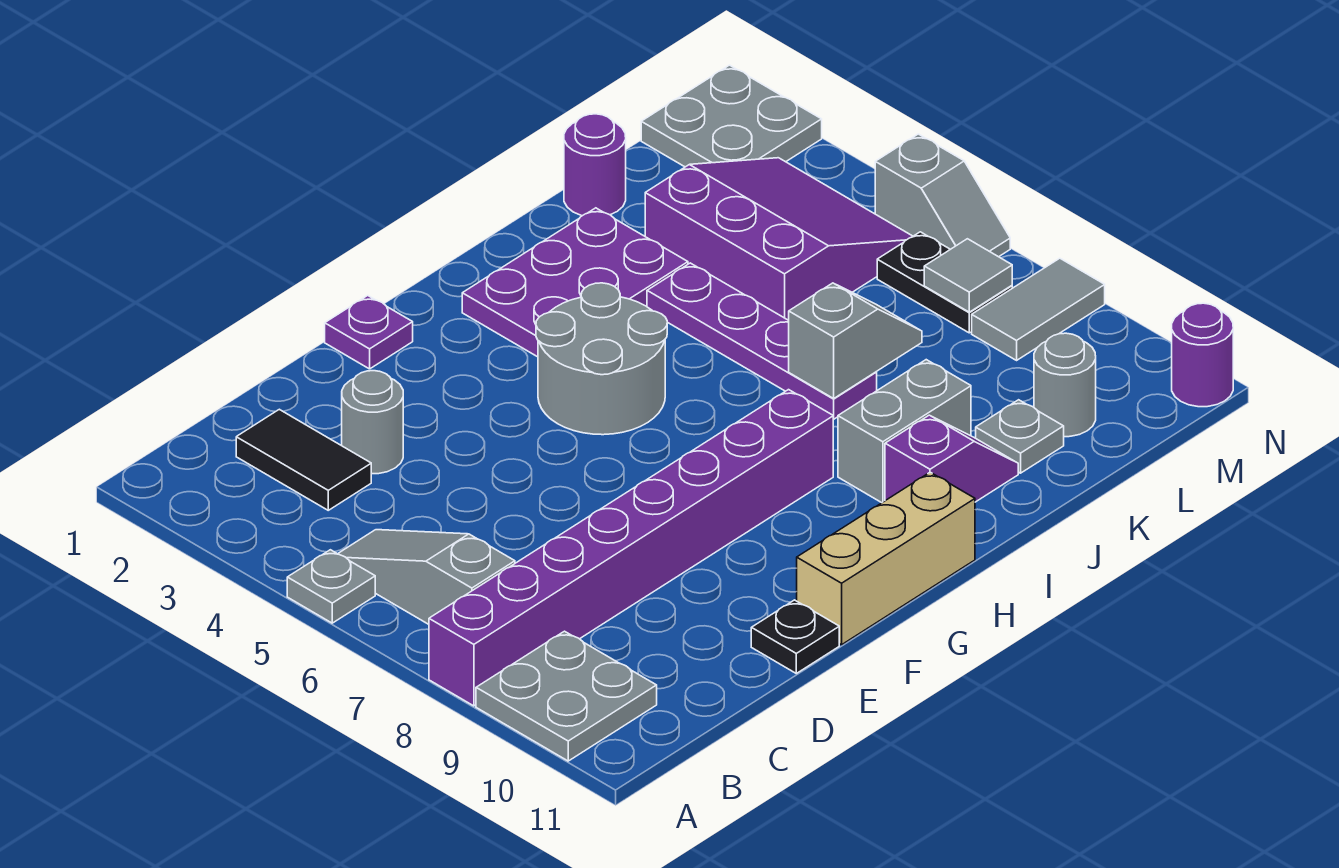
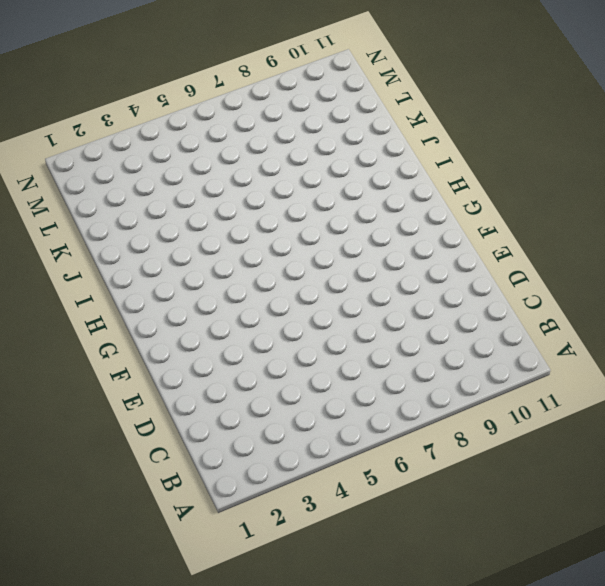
none -> grey 1x1 plate [287,550,375,623]
none -> purple 1x8 brick [429,390,833,706]
none -> grey 2x2 plate [476,631,657,761]

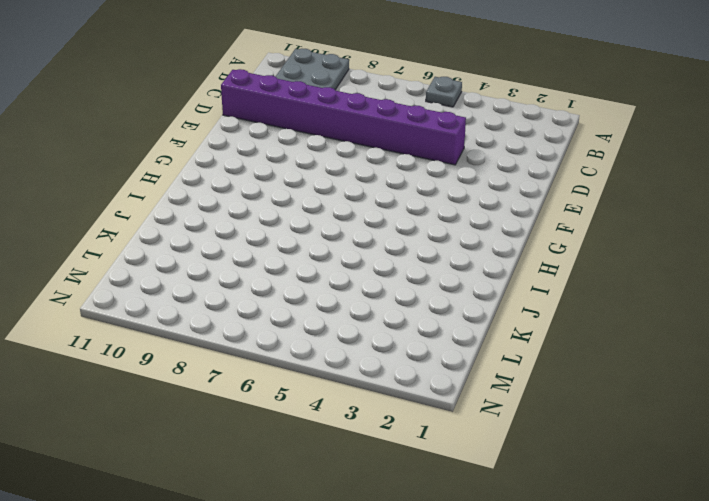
purple 1x8 brick [221,69,466,165] -> purple 1x8 brick turned to [429,390,833,706]
none -> grey 1x3 slope [338,530,515,624]
none -> black 1x2 tile [236,409,371,510]
none -> grey 1x1 round brick [342,371,403,474]

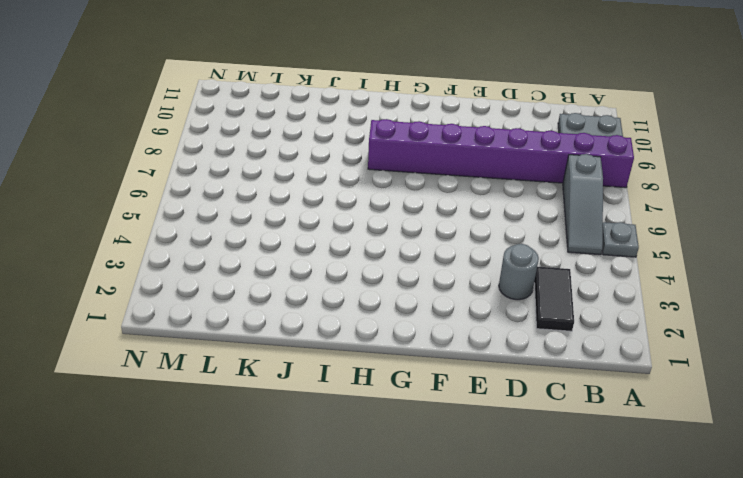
none -> black 1x1 plate [751,600,839,673]
none -> purple 1x1 plate [325,296,413,369]
none -> tan 1x3 brick [797,472,975,645]

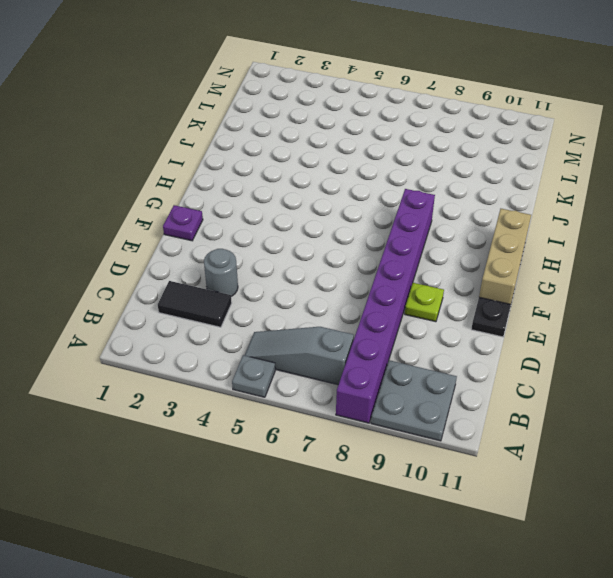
lime 1x1 plate [405,283,444,322] -> none
none -> grey 2x2 round brick [536,283,667,435]
none -> purple 2x3 plate [462,208,688,357]
none -> grey 1x2 brick [838,360,971,503]

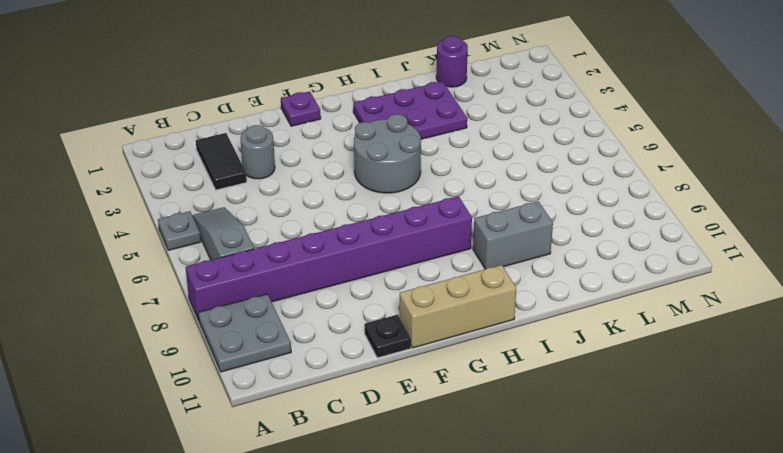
none -> purple 1x2 slope [885,415,1018,502]
none -> purple 1x4 plate [647,263,877,419]
none -> purple 3x3 slope [645,158,913,320]

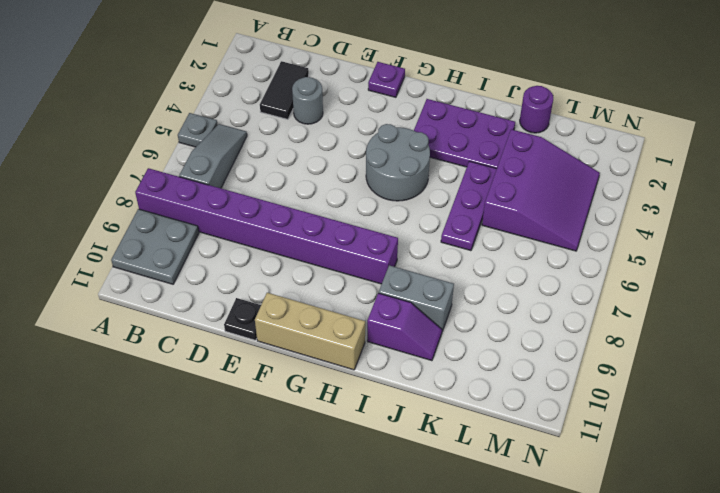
purple 1x3 plate [441,161,497,251] -> purple 1x4 plate [647,263,877,419]
none -> grey 1x1 plate [976,400,1064,473]
none -> grey 1x1 round brick [1034,333,1096,437]
none -> grey 2x2 plate [641,65,822,167]

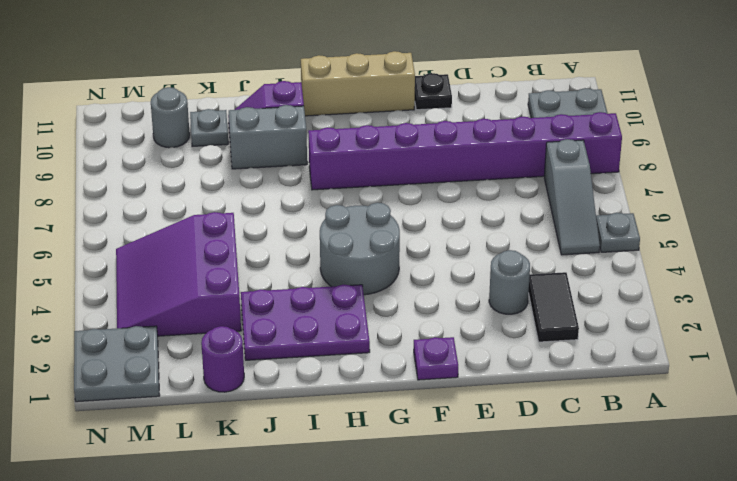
none -> purple 1x4 plate [647,263,877,419]
none -> black 1x2 plate [877,232,1012,333]
none -> grey 1x2 tile [972,258,1105,360]

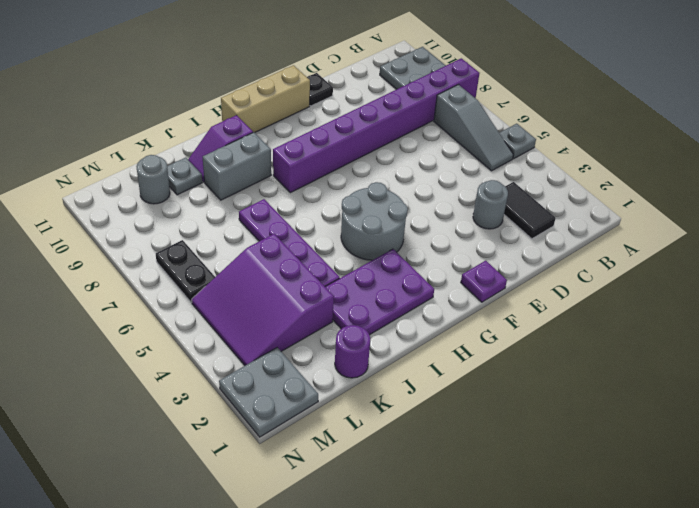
none -> grey 1x2 tile [972,258,1105,360]
none -> grey 1x2 slope [875,134,1010,257]
none -> purple 1x1 round brick [1172,303,1233,407]

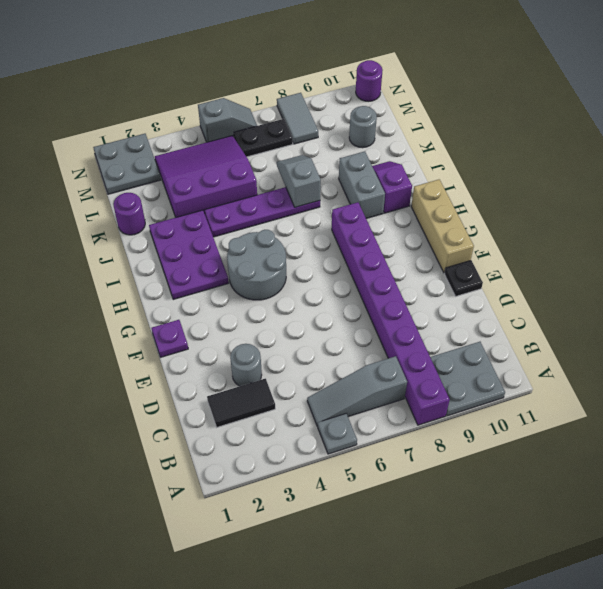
none -> grey 1x1 plate [976,400,1064,473]
none -> grey 1x1 tile [924,239,1012,312]

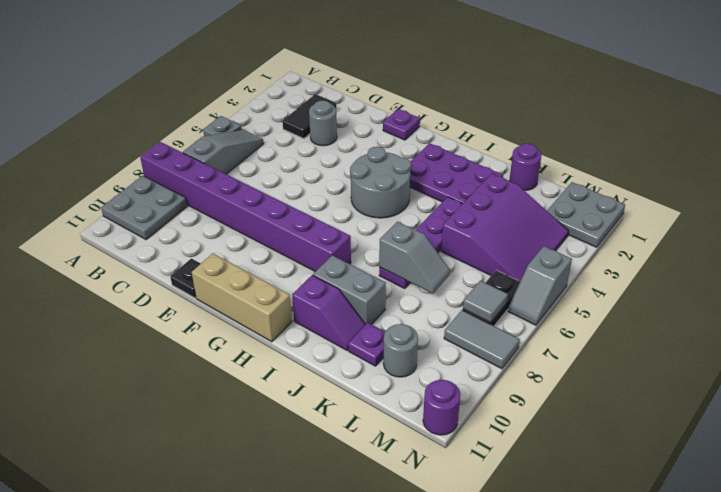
purple 1x1 plate [348,323,385,366] -> grey 1x1 plate [976,400,1064,473]

